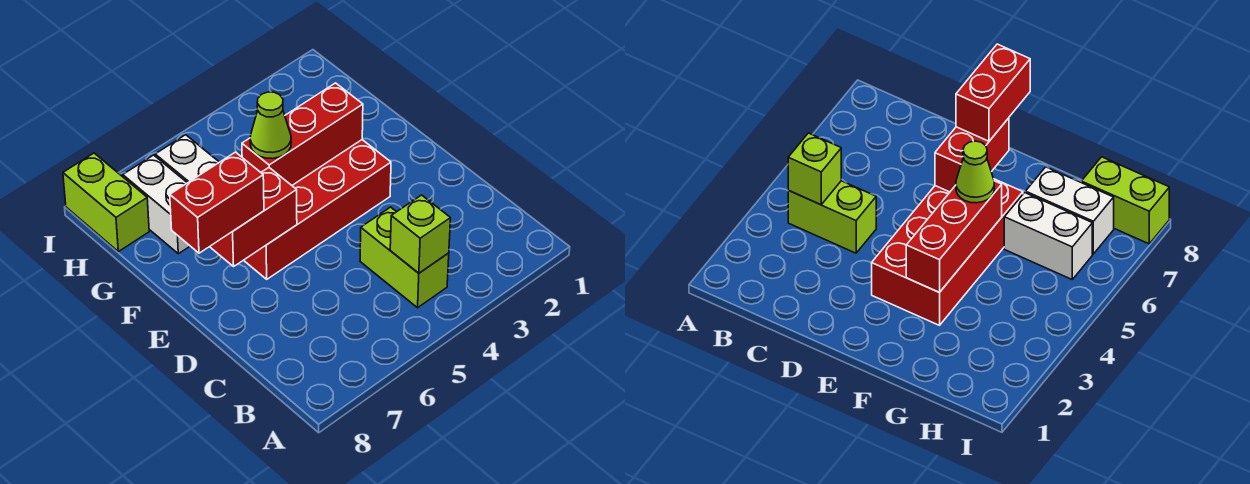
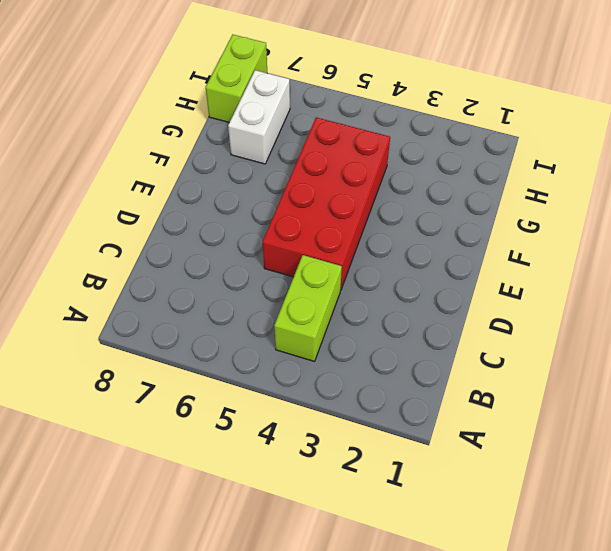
red 2x4 brick [263,117,390,291] -> red 2x4 brick turned to [244,140,391,279]
none -> white 1x2 brick [155,135,219,183]
none -> lime 1x1 brick [390,195,451,273]

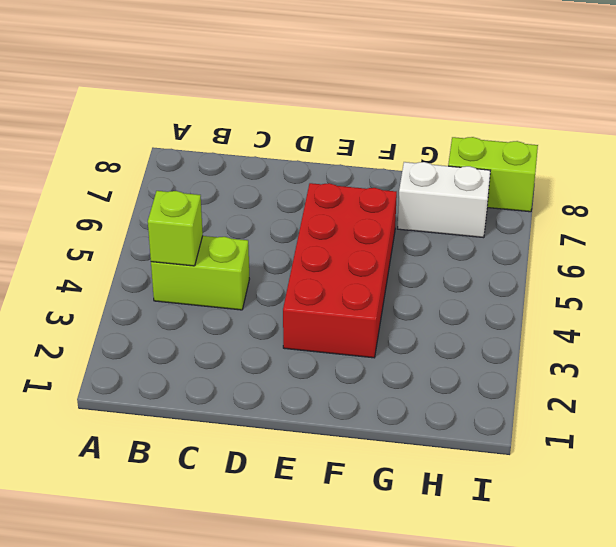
none -> white 1x2 brick [155,135,219,183]
none -> red 1x2 brick [210,168,297,266]

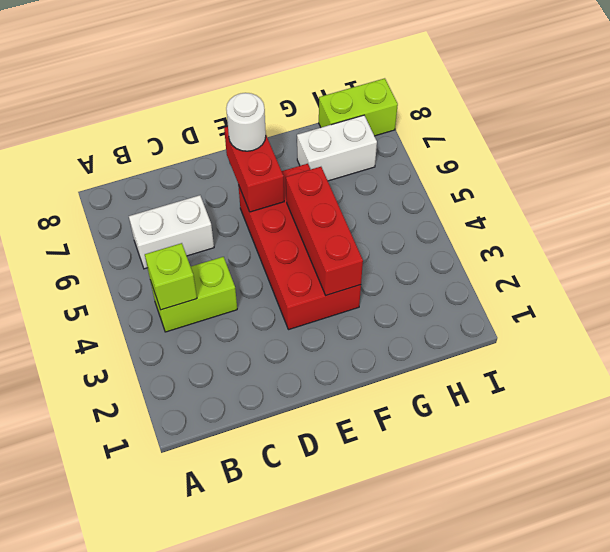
white 1x2 brick [129,195,214,269] -> white 1x2 brick moved to [155,135,219,183]
white 1x1 round brick [226,93,266,151] -> red 1x2 brick [170,152,264,253]
none -> lime 1x1 cone [250,92,291,159]

